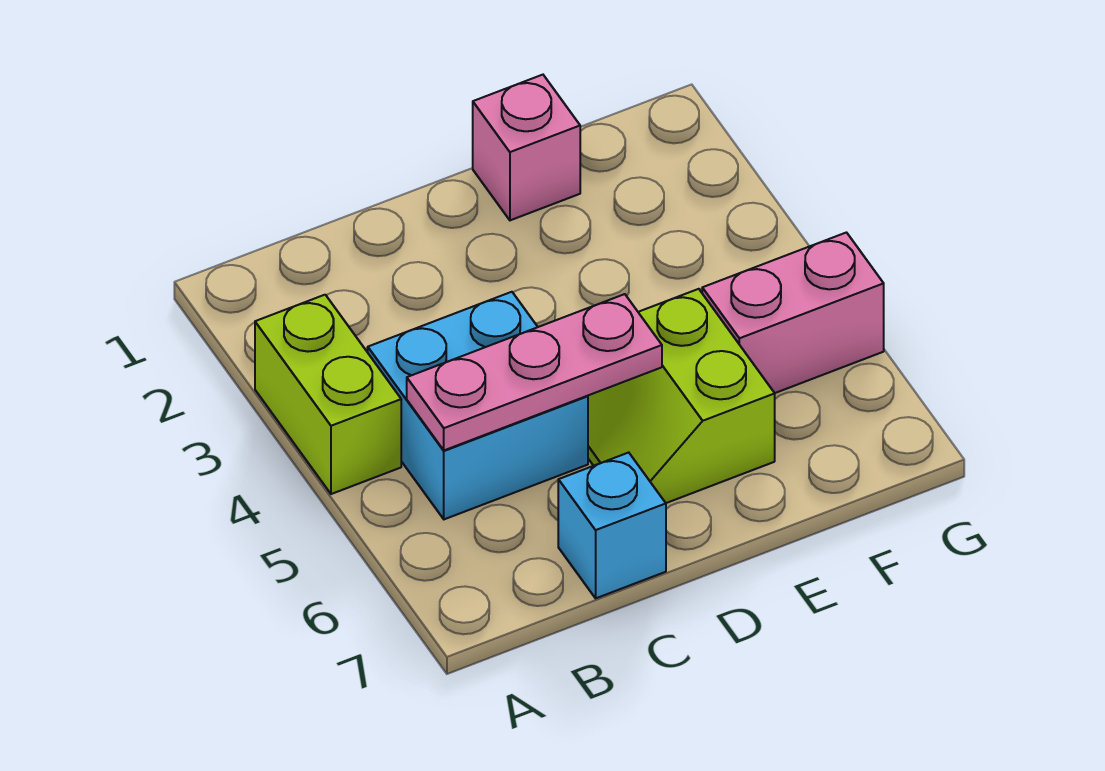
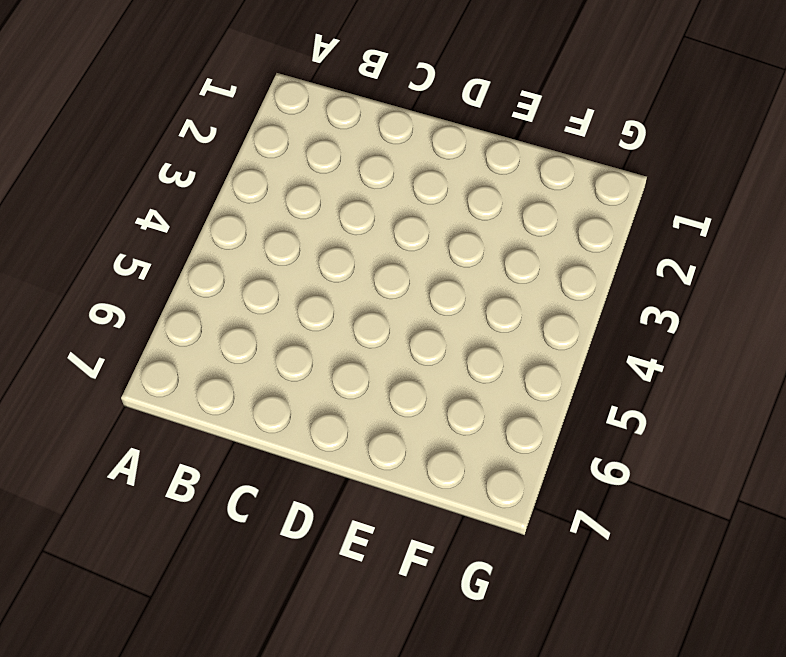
none -> lime 1x2 brick [255,295,401,494]
none -> cyan 2x2 brick [368,292,588,519]

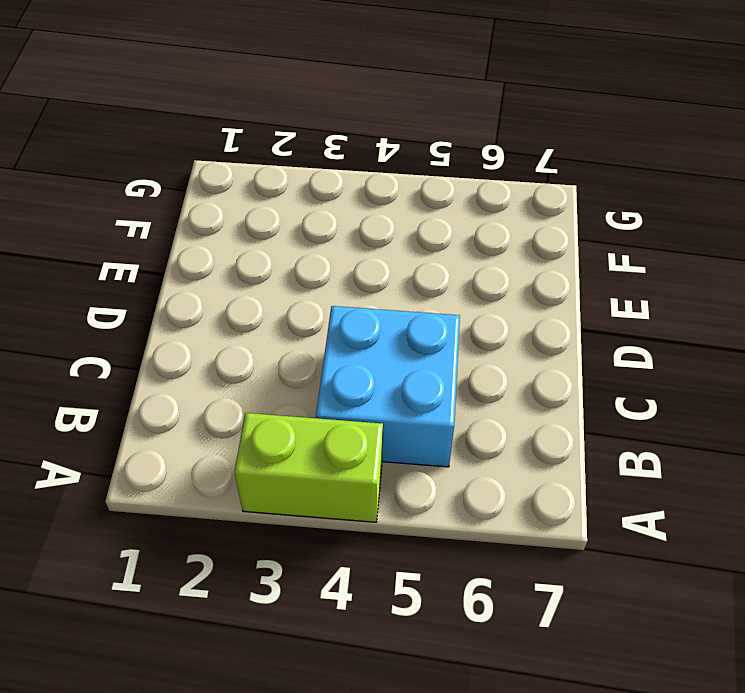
none -> cyan 1x1 brick [558,453,666,598]
none -> lime 2x2 slope [588,289,775,503]

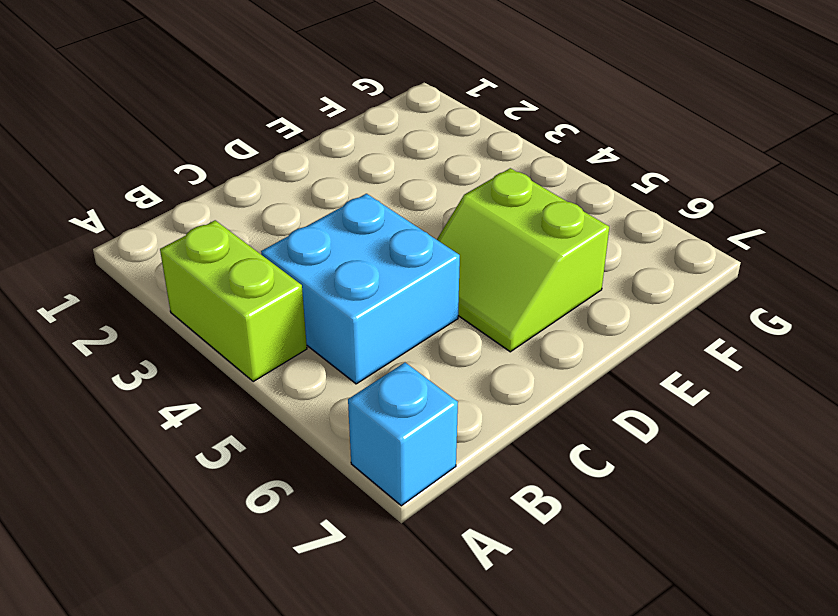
cyan 1x1 brick [348,363,458,506] -> cyan 1x1 brick moved to [558,453,666,598]
none -> pink 1x1 brick [473,75,580,220]
none -> pink 1x2 brick [702,233,884,393]

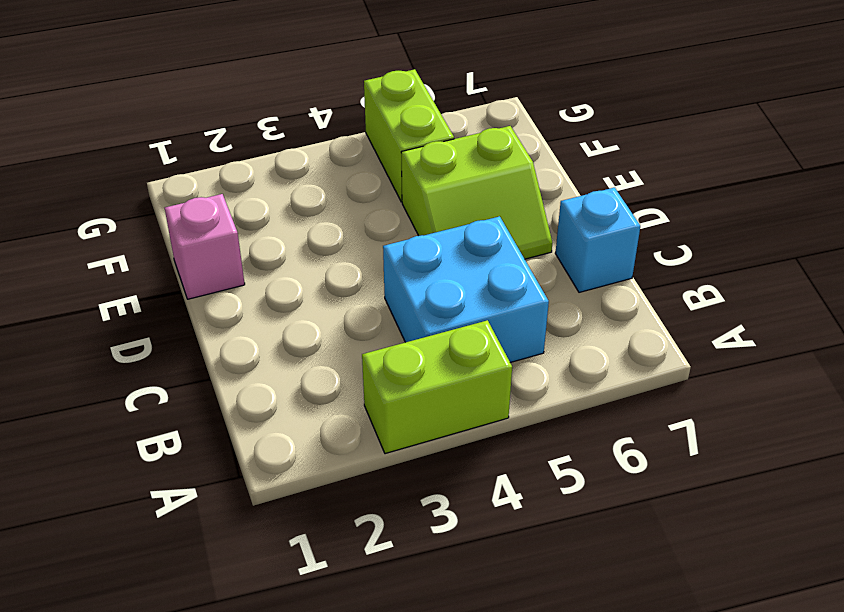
lime 1x2 brick [364,69,454,202] -> pink 1x2 brick [702,233,884,393]
none -> pink 1x3 plate [407,294,662,450]

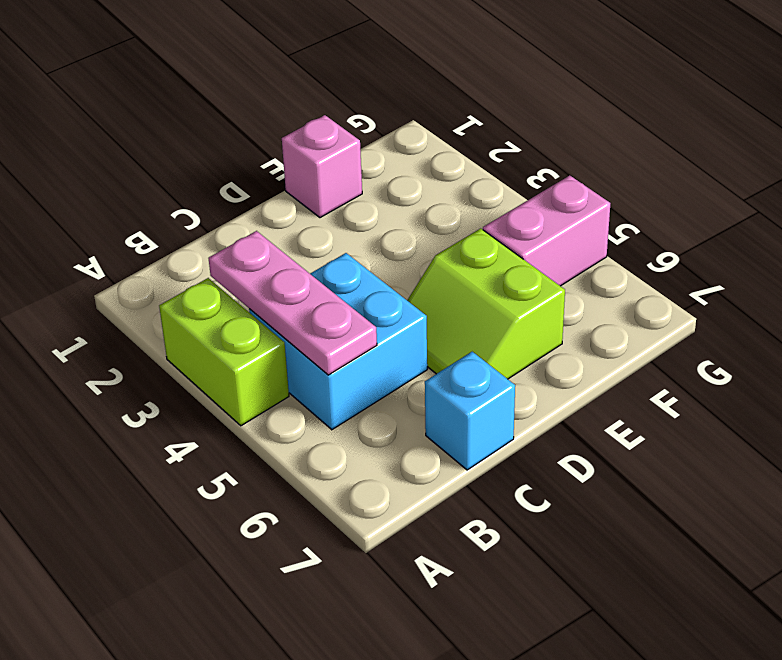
pink 1x3 plate [208,231,377,375] -> pink 1x3 plate turned to [407,294,662,450]

